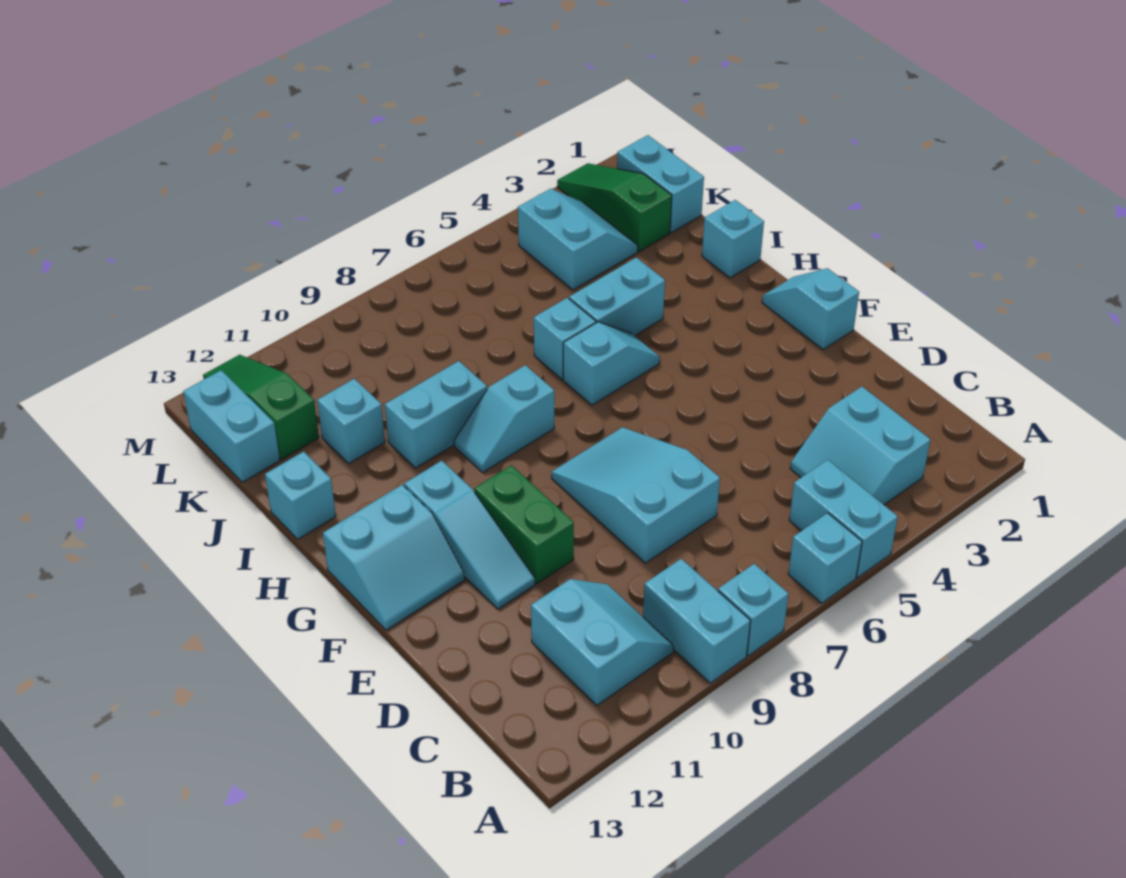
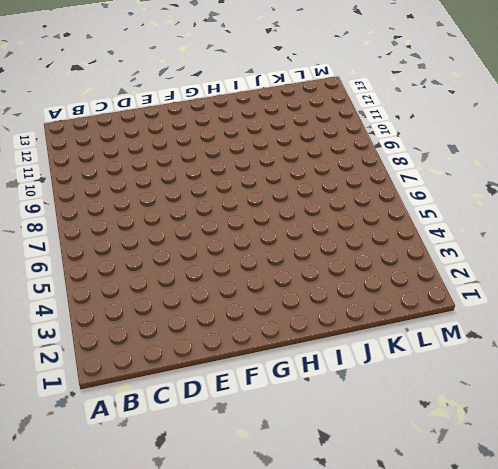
none -> cyan 1x2 brick [789,460,898,578]
none -> cyan 1x1 brick [788,513,862,603]
none -> cyan 1x1 brick [718,564,788,656]

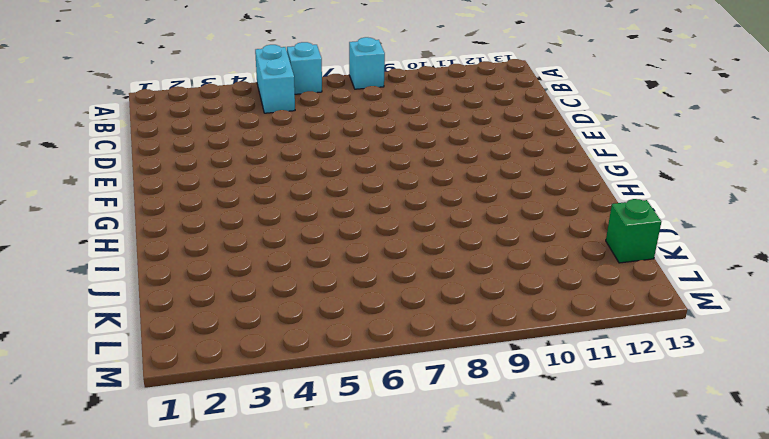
green 1x1 brick [606,199,661,263] -> cyan 1x2 brick [183,370,280,482]
none -> cyan 1x2 brick [643,559,751,683]
none -> cyan 2x2 slope [790,387,930,505]
none -> cyan 2x2 slope [531,579,674,705]

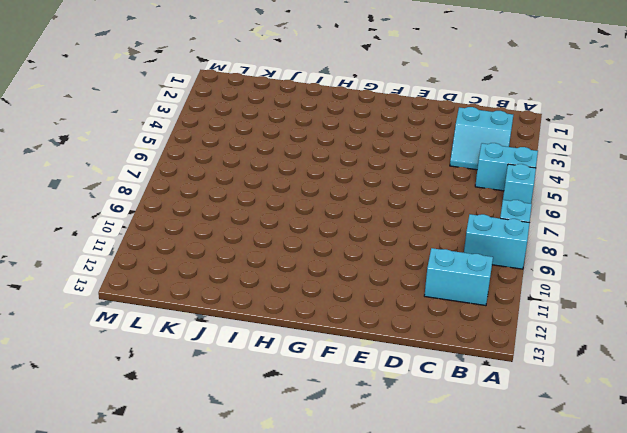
none -> cyan 2x3 slope [552,427,720,563]
none -> green 1x2 brick [474,465,574,583]
none -> cyan 1x3 slope [404,461,535,609]

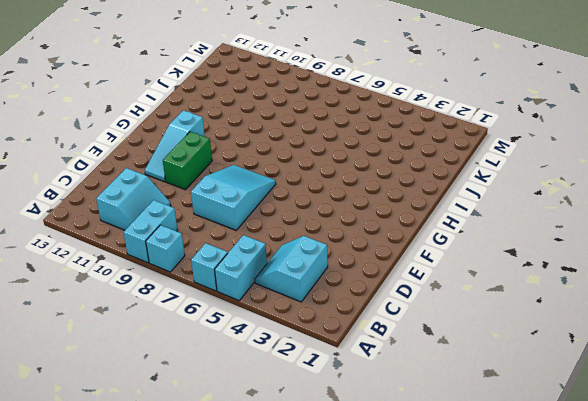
none -> cyan 1x2 slope [762,268,859,350]
none -> cyan 2x2 slope [323,485,465,630]
none -> cyan 1x2 slope [563,322,660,405]

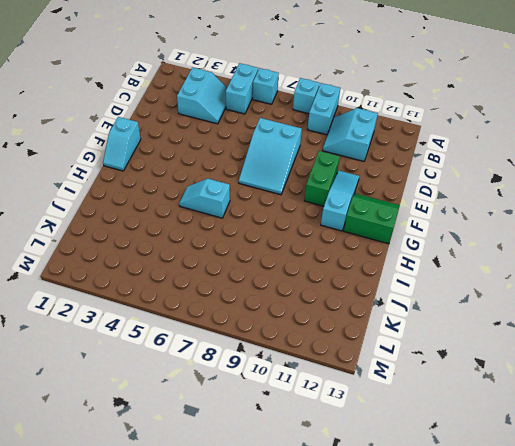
green 2x2 slope [344,193,399,244] -> cyan 2x2 slope [323,485,465,630]
none -> cyan 1x2 slope [454,365,554,472]
none -> cyan 1x1 brick [702,200,764,278]
none -> cyan 1x2 brick [569,257,665,336]

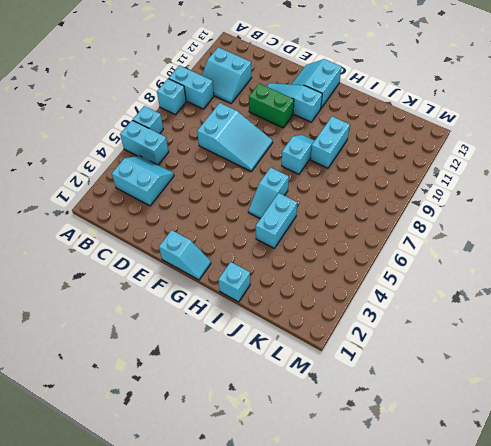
none -> cyan 1x1 brick [534,298,596,379]
none -> cyan 1x1 brick [265,452,336,539]
none -> cyan 1x1 brick [317,379,385,464]

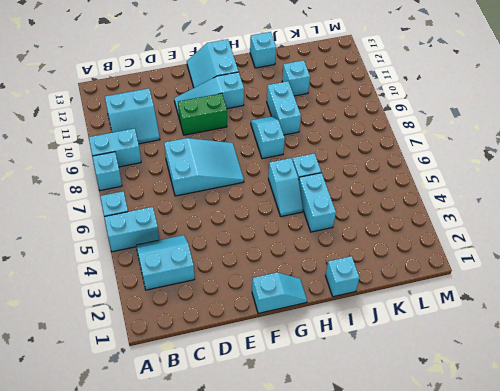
none -> cyan 1x2 brick [617,135,704,233]
none -> green 1x3 slope [557,163,672,251]
none -> cyan 2x2 slope [518,189,638,290]

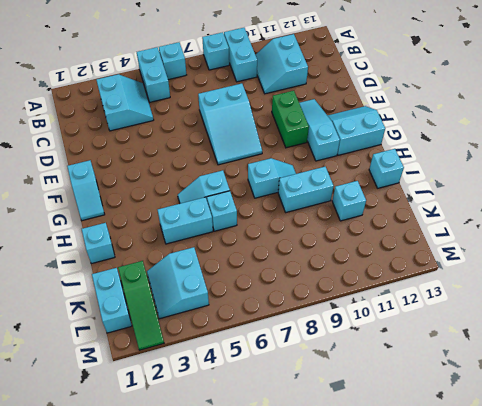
none -> green 1x3 slope [203,355,319,459]
none -> cyan 1x2 brick [183,370,280,482]

